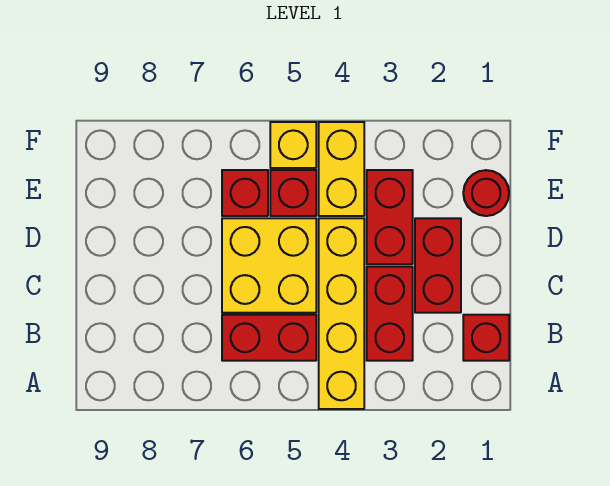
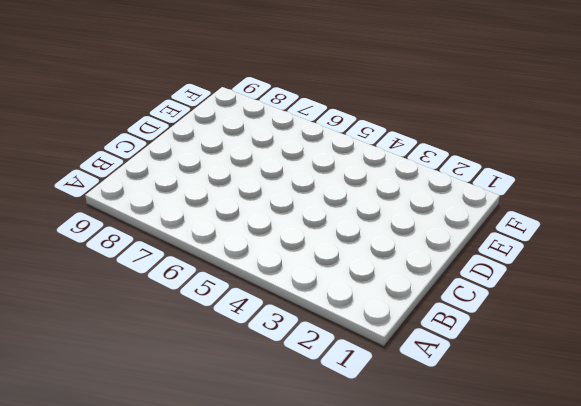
none -> yellow 1x4 brick [319,218,364,409]
none -> red 1x1 brick [463,315,509,361]
none -> red 1x2 brick [367,267,413,361]

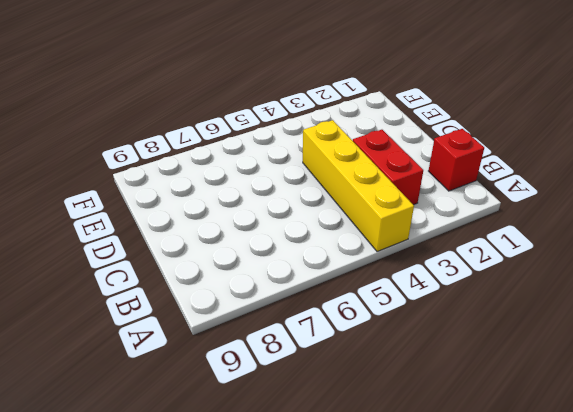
none -> red 1x2 brick [222,315,316,361]
none -> red 1x2 brick [415,218,461,313]
none -> yellow 2x2 brick [222,218,316,313]

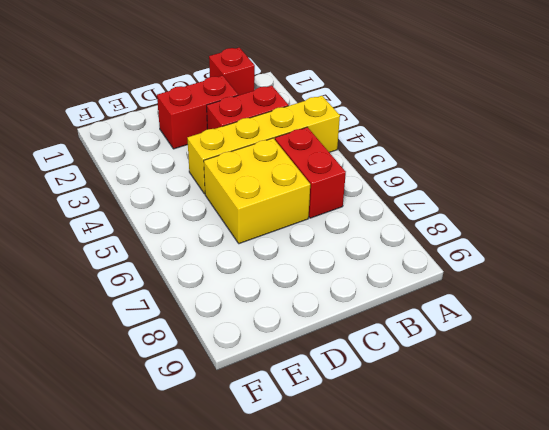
none -> red 1x2 brick [367,170,413,264]
none -> red 1x1 round brick [463,170,509,216]
none -> yellow 1x2 brick [319,122,364,216]

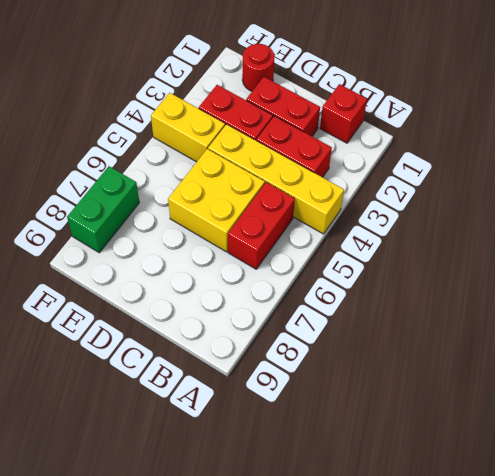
green 1x2 brick [67,166,139,253] -> none
none -> red 1x1 brick [270,170,316,216]
none -> red 1x1 brick [222,170,268,216]
none -> yellow 1x1 brick [270,122,316,168]

